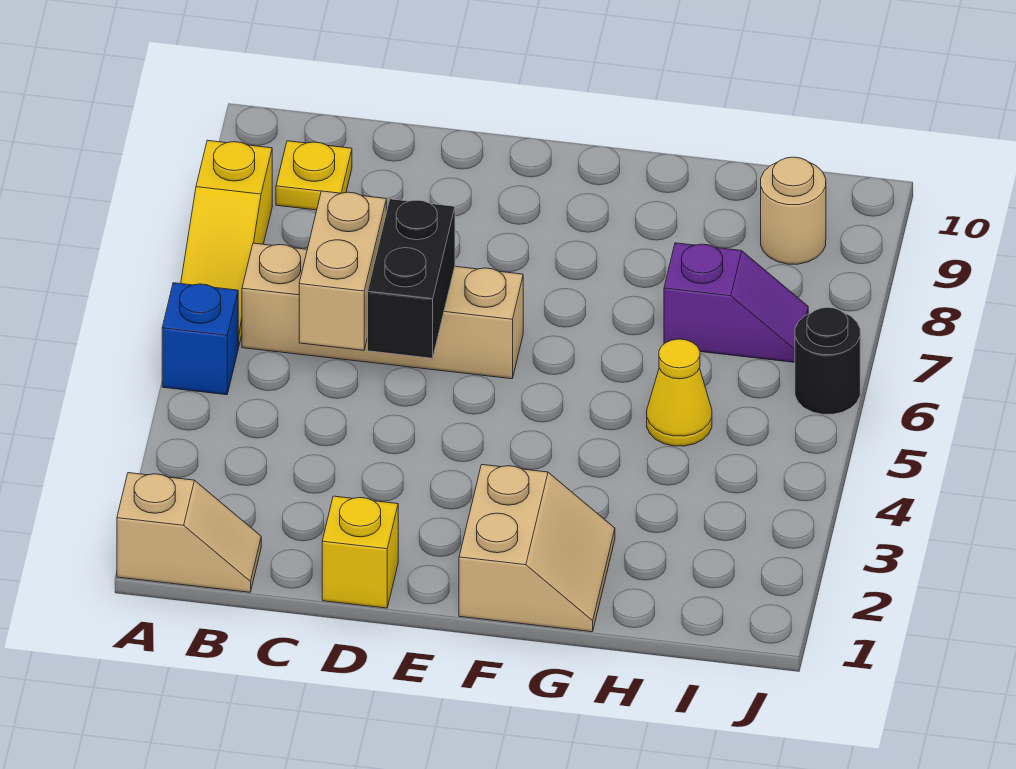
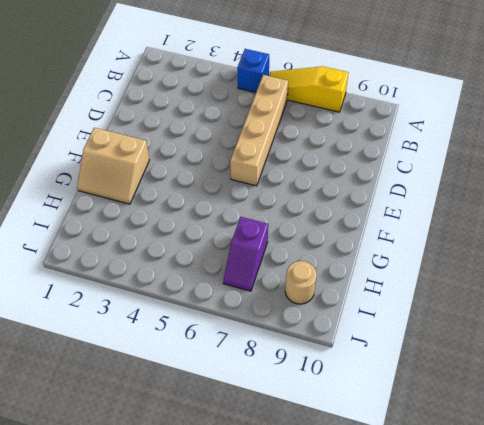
none -> tan 1x2 slope [117,473,261,592]
none -> yellow 1x1 plate [276,141,352,210]
none -> yellow 1x1 brick [322,496,398,608]

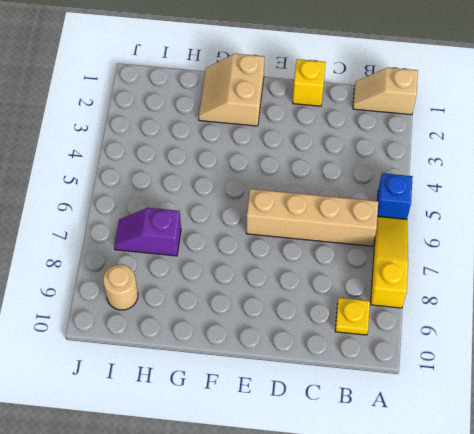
none -> yellow 1x1 cone [647,339,712,446]
none -> black 1x1 round brick [795,307,860,414]
none -> tan 1x2 brick [299,191,386,350]

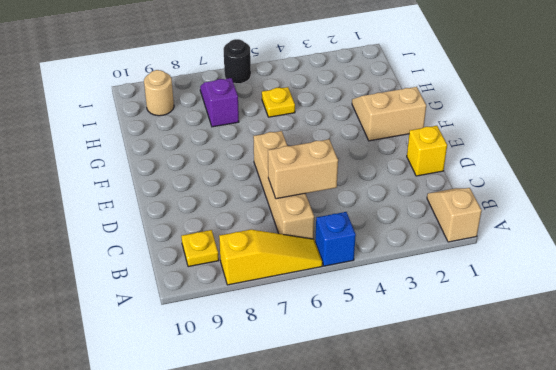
yellow 1x1 plate [262,87,295,117] -> yellow 1x1 cone [647,339,712,446]
none -> black 1x2 brick [368,199,455,358]

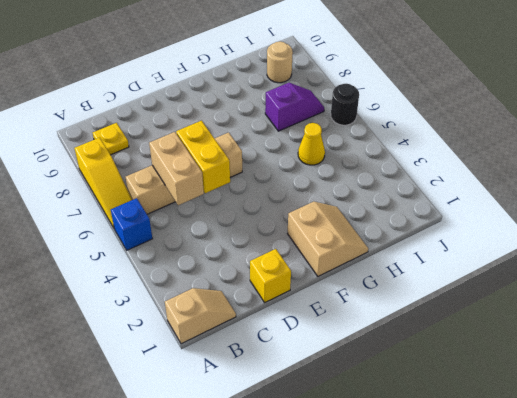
yellow 1x2 brick [176,121,230,193] -> black 1x2 brick [368,199,455,358]

